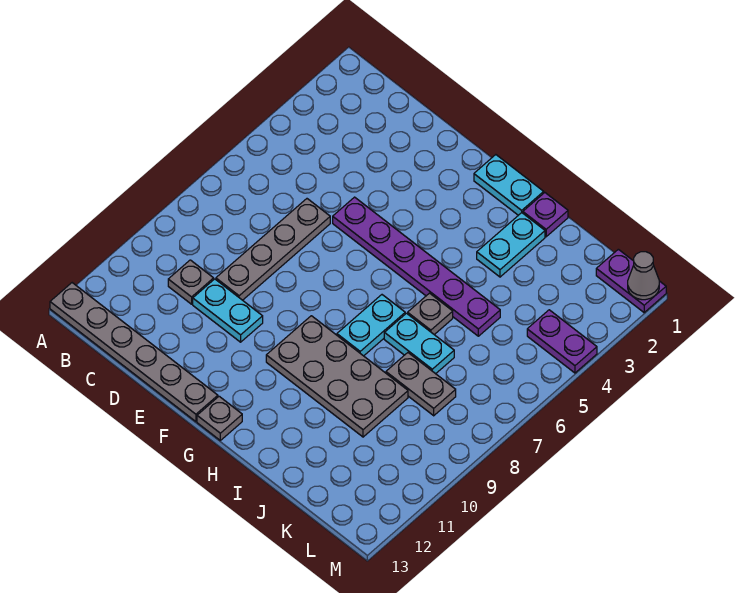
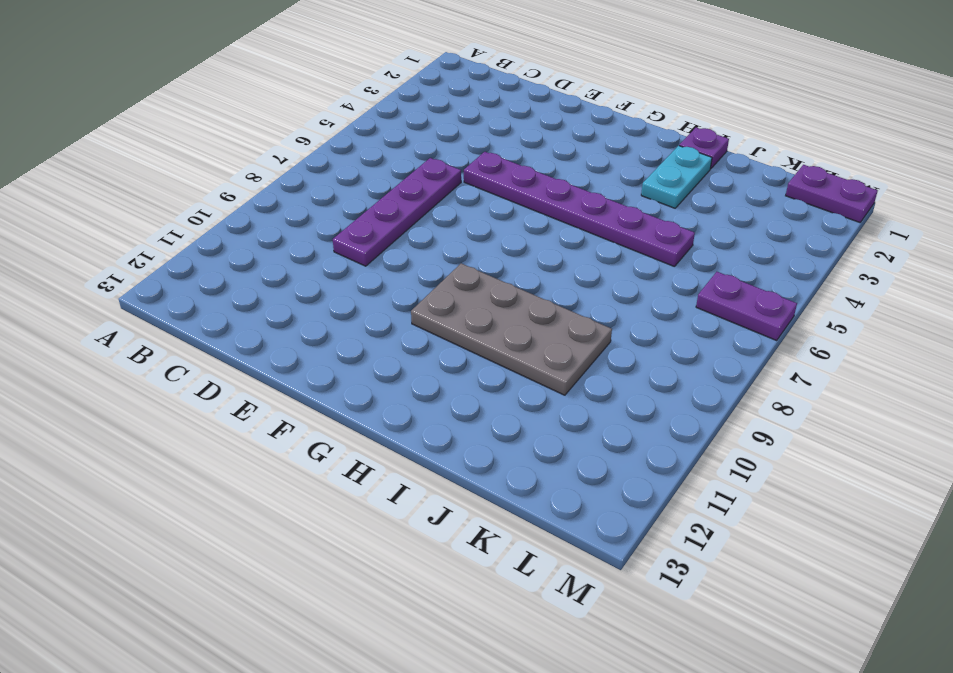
purple 1x4 plate [333,158,461,266] -> grey 1x4 plate [216,199,330,300]
purple 1x2 plate [696,272,797,341] -> purple 1x2 plate moved to [527,310,597,373]
none -> grey 1x6 plate [50,283,218,422]
none -> grey 1x1 plate [168,260,214,304]
none -> cyan 1x2 plate [193,279,263,342]

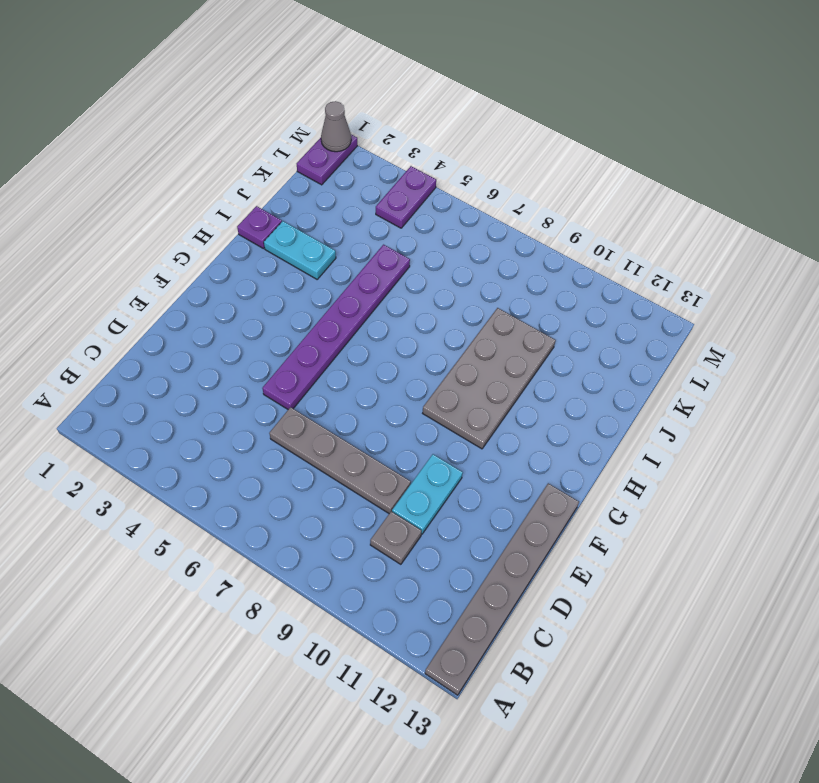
none -> cyan 1x2 plate [474,155,544,215]
none -> grey 1x1 plate [197,396,242,440]
none -> cyan 1x2 plate [337,295,405,356]

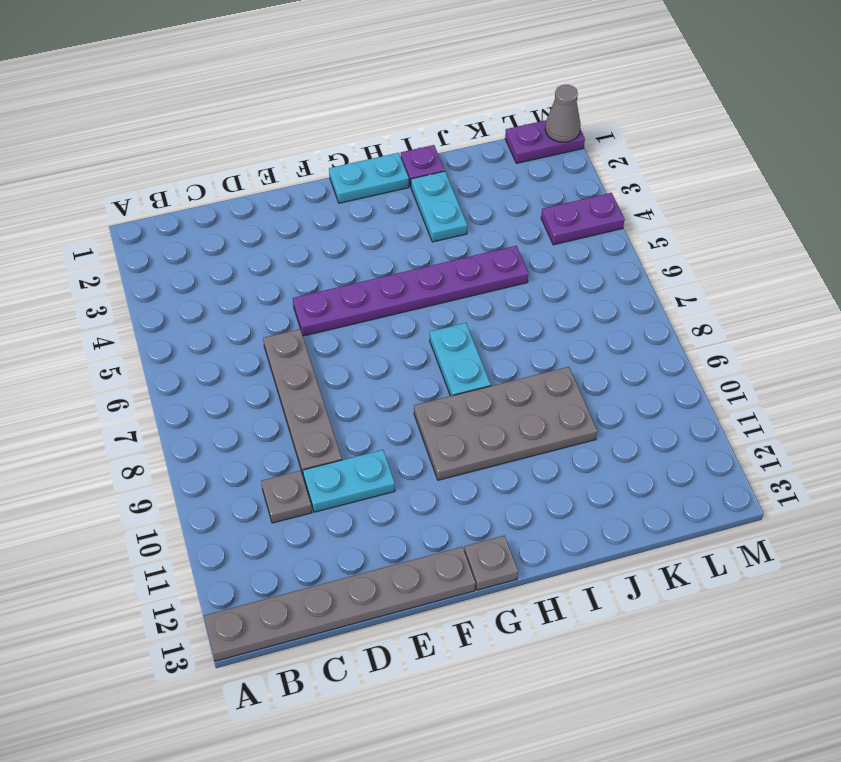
none -> grey 1x1 plate [408,293,453,335]
none -> cyan 1x2 plate [384,313,454,374]
none -> grey 1x2 plate [386,353,456,416]

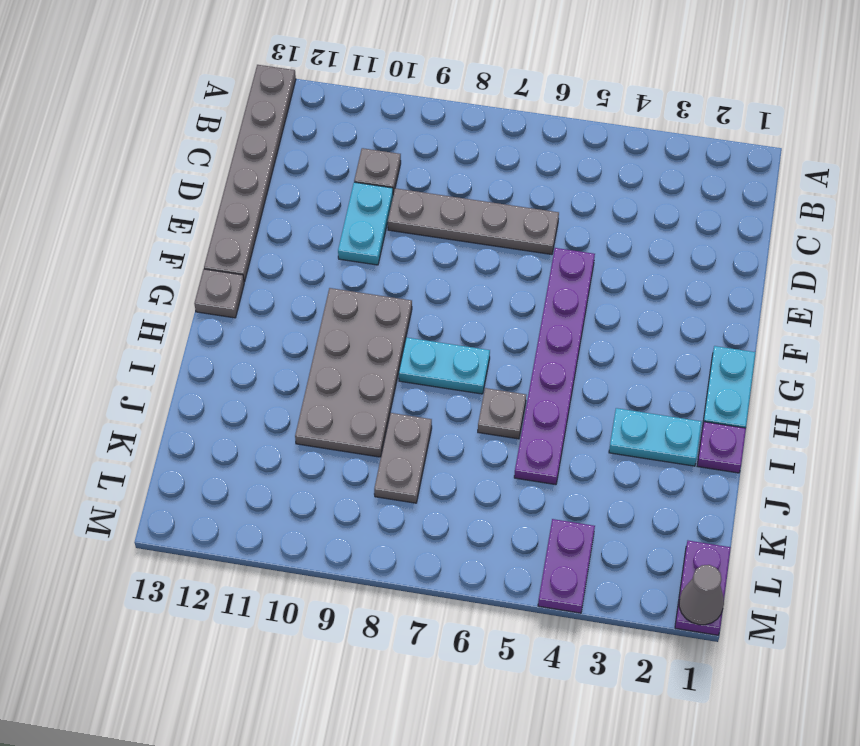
none -> cyan 1x2 plate [384,313,454,374]

